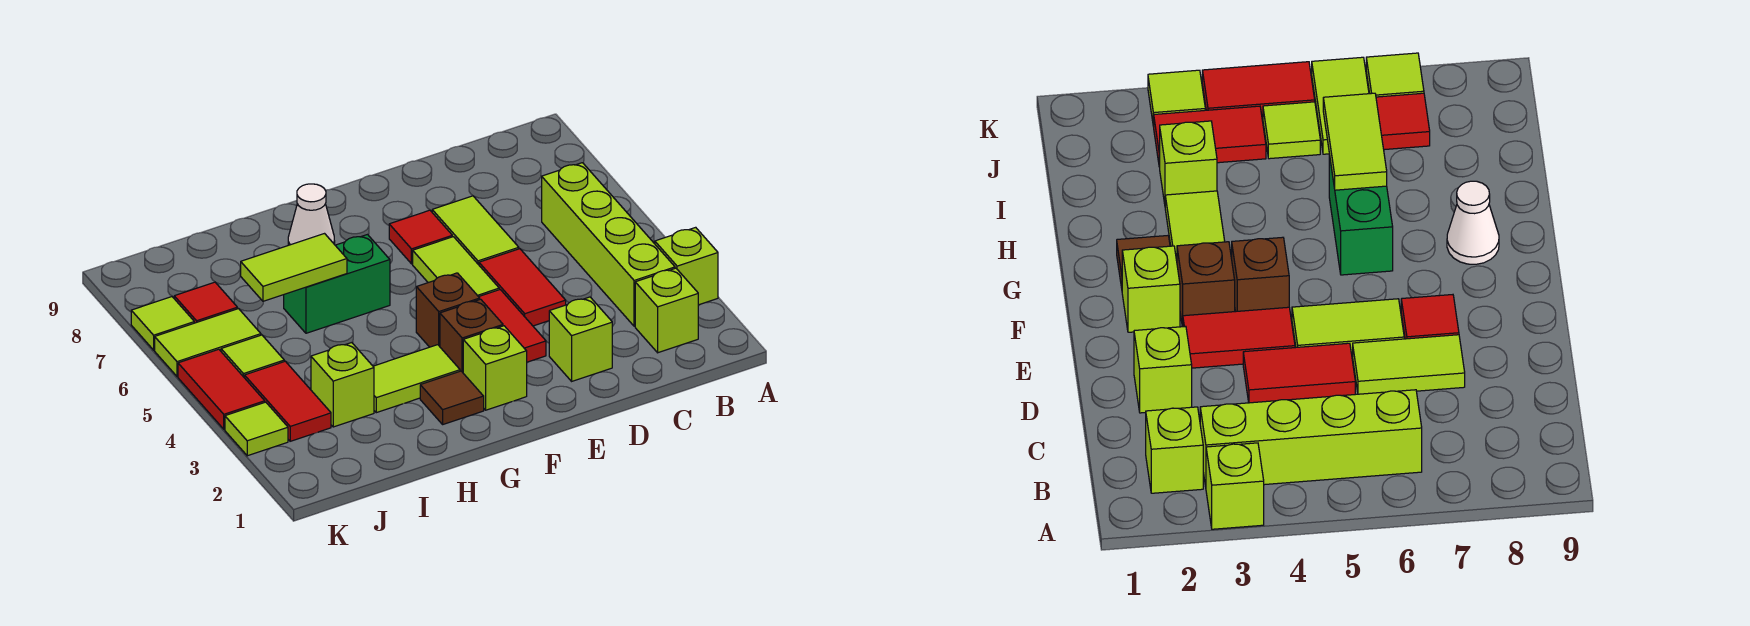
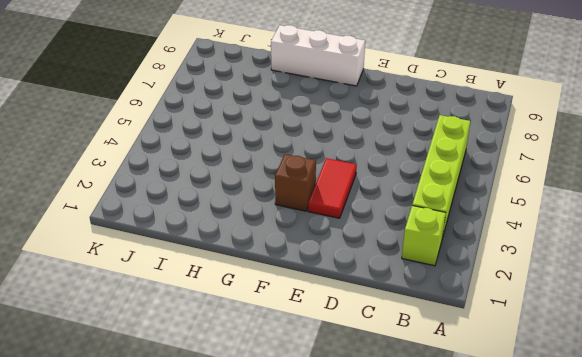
white 1x3 brick [271,25,365,86] -> none
none -> lime 1x1 brick [655,227,718,305]
none -> lime 1x1 brick [549,297,612,381]
none -> red 1x2 tile [479,249,566,326]

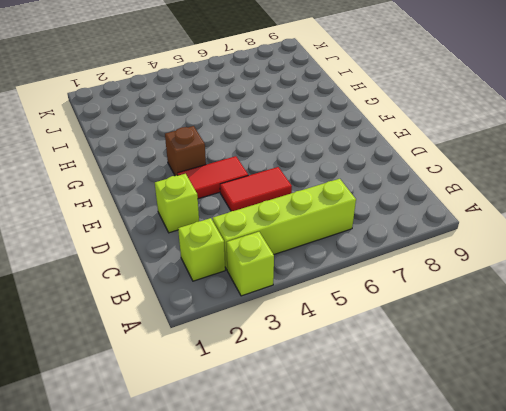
none -> lime 1x2 tile [432,196,519,265]
none -> lime 1x2 tile [413,237,499,297]
none -> red 1x1 tile [389,210,452,264]

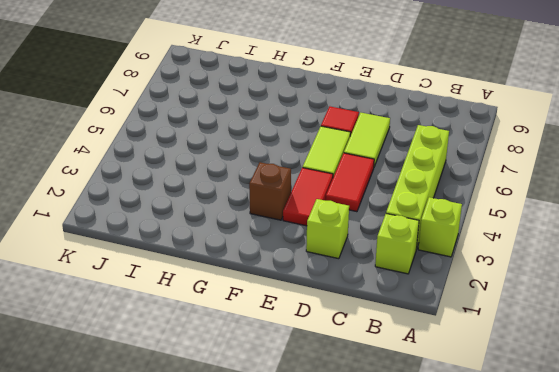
none -> lime 1x1 brick [463,326,527,410]
none -> brown 1x1 brick [416,273,480,347]
none -> brown 1x1 tile [420,371,484,424]

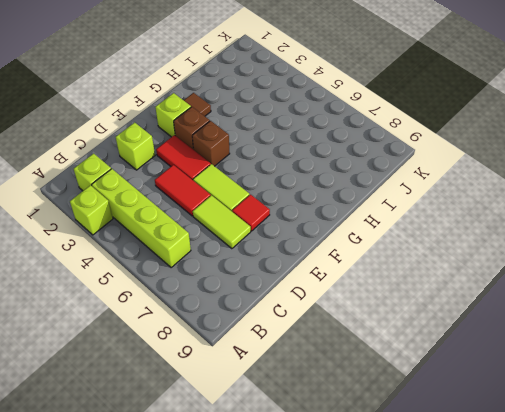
none -> lime 1x2 tile [373,345,460,413]
none -> green 1x2 brick [284,235,390,333]
none -> white 1x1 cone [288,184,335,245]

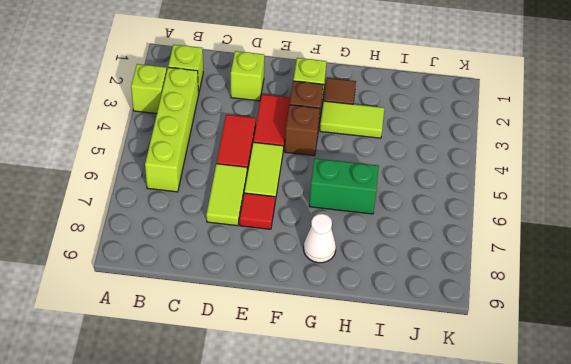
none -> lime 1x1 brick [311,343,374,427]
none -> red 1x2 tile [244,361,331,441]
none -> lime 1x1 tile [221,335,284,377]

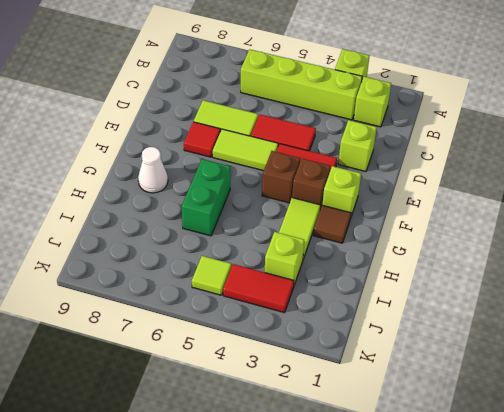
none -> lime 1x2 tile [155,309,261,377]
none -> red 1x1 tile [174,282,237,323]
none -> lime 1x1 tile [225,402,288,456]

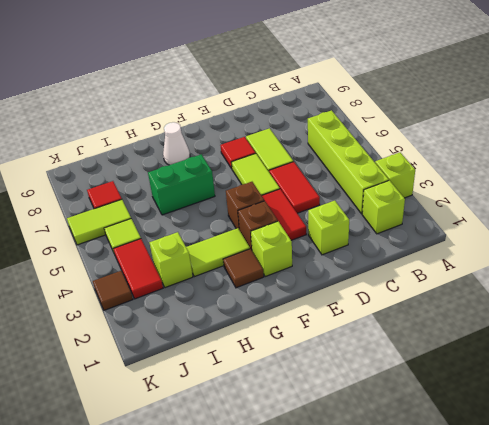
brown 1x1 tile [93,270,133,310] -> lime 1x1 tile [225,402,288,456]
none -> red 1x2 tile [178,349,265,429]
none -> lime 1x1 tile [131,297,194,350]
none -> lime 1x2 tile [241,234,347,301]

